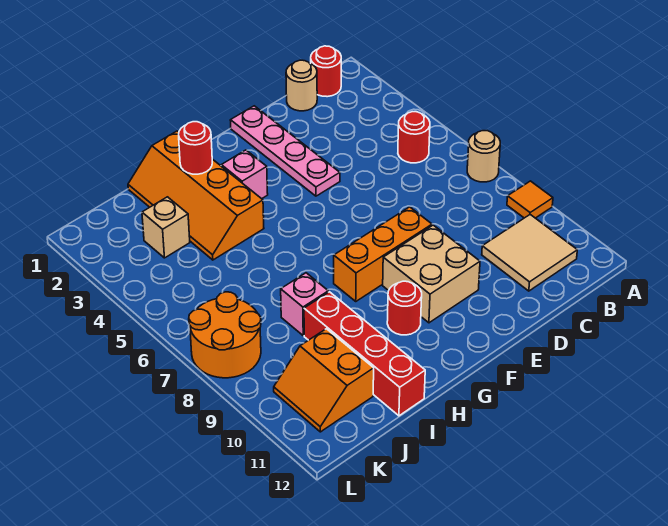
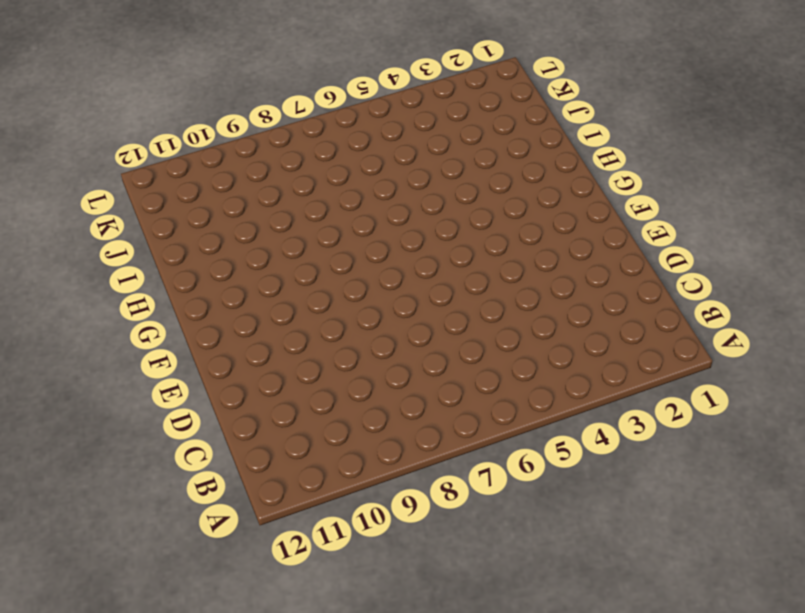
none -> tan 1x1 round brick [467,131,500,182]
none -> orange 1x1 tile [507,181,553,218]
none -> red 1x1 round brick [311,46,341,97]

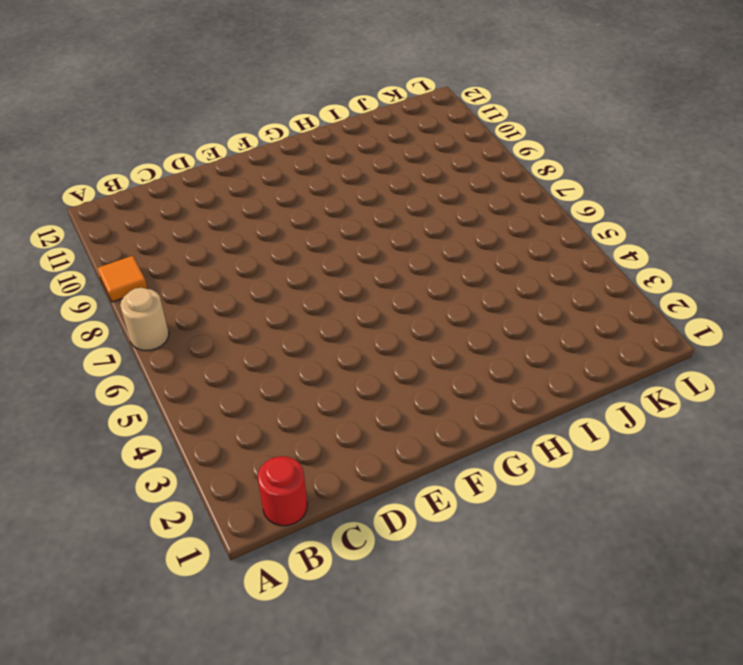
none -> red 1x1 round brick [398,112,430,163]
none -> tan 2x2 tile [482,215,577,291]
none -> tan 1x1 round brick [286,60,317,111]

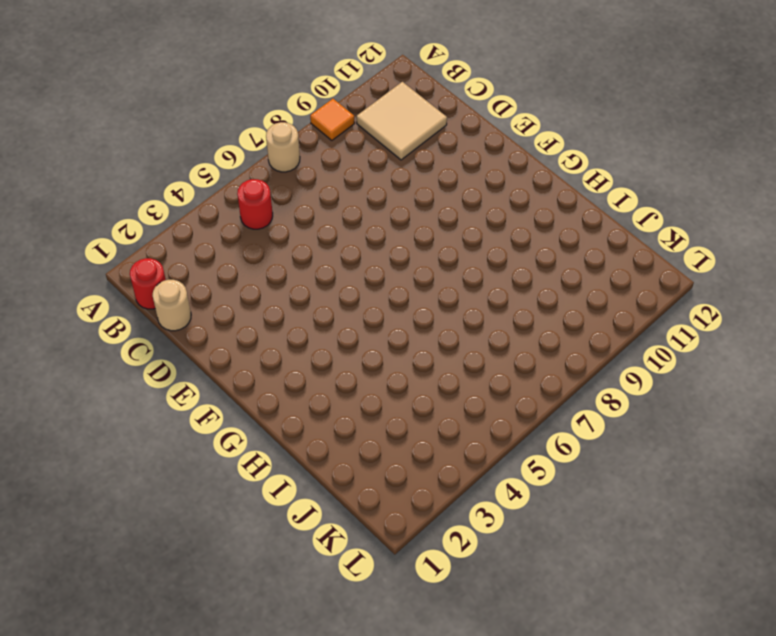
none -> pink 1x4 plate [230,106,340,196]
none -> orange 1x3 brick [334,207,432,301]
none -> tan 2x2 brick [383,225,480,323]

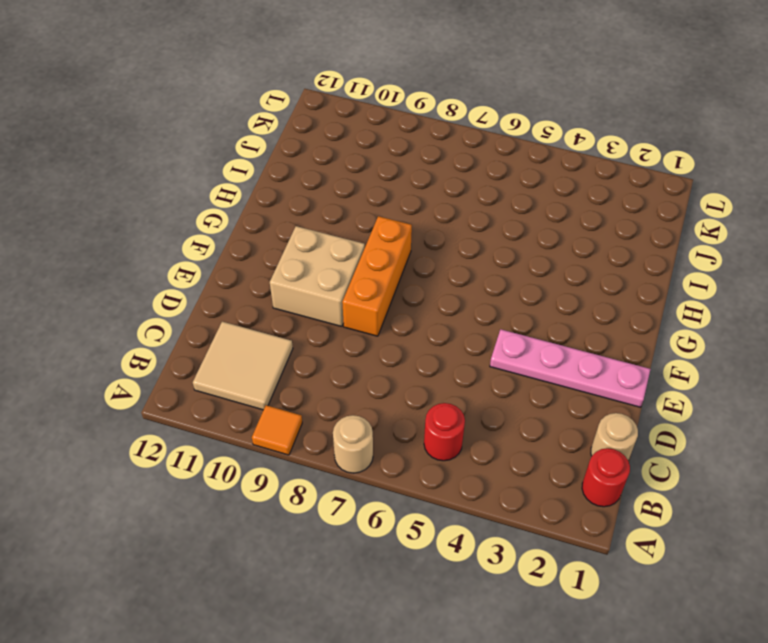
none -> pink 1x1 brick [221,150,268,199]
none -> red 1x1 round brick [387,281,422,335]
none -> orange 2x4 slope [128,131,264,260]

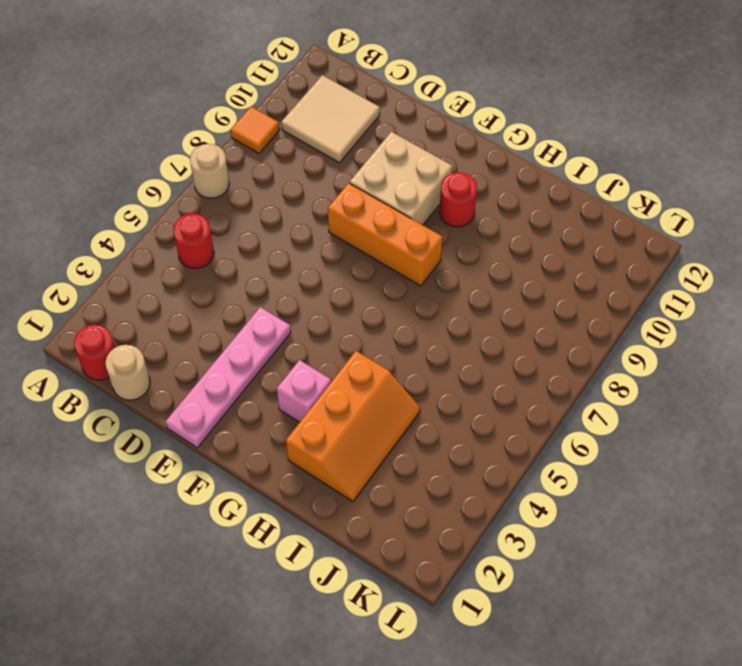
orange 2x3 slope [286,351,420,501] -> orange 2x4 slope [128,131,264,260]
none -> pink 1x1 brick [281,273,328,336]
none -> red 1x4 brick [304,292,425,416]
none -> tan 1x1 brick [142,197,190,258]

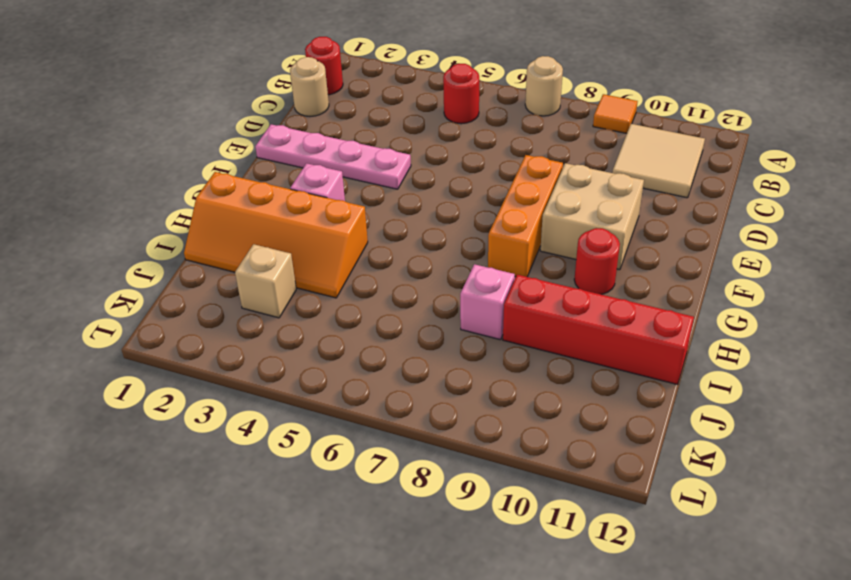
none -> orange 2x2 slope [274,329,374,432]
none -> orange 2x2 round brick [189,292,261,378]
none -> red 1x1 round brick [179,122,212,174]

